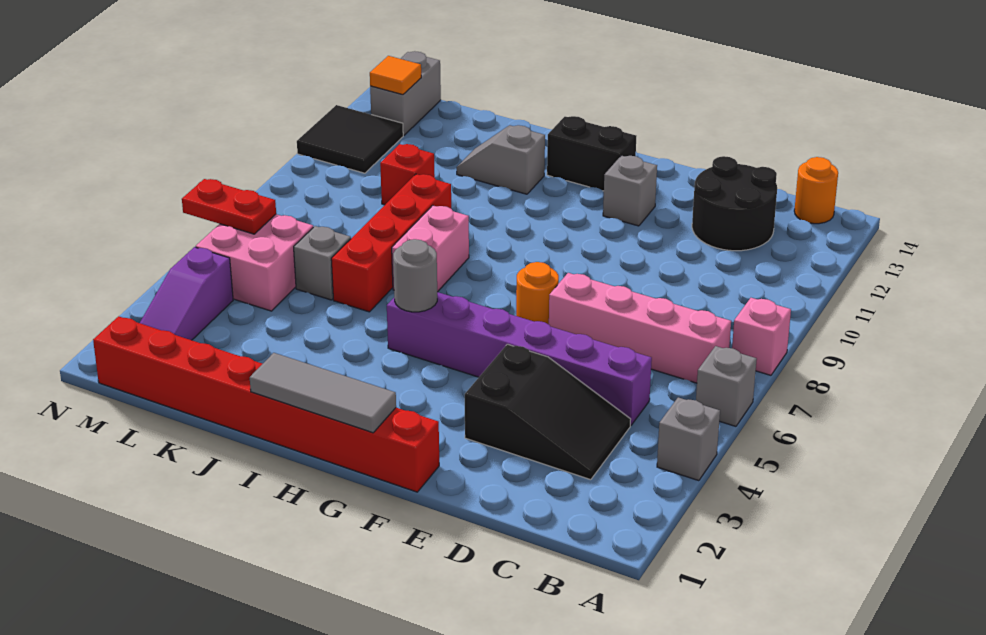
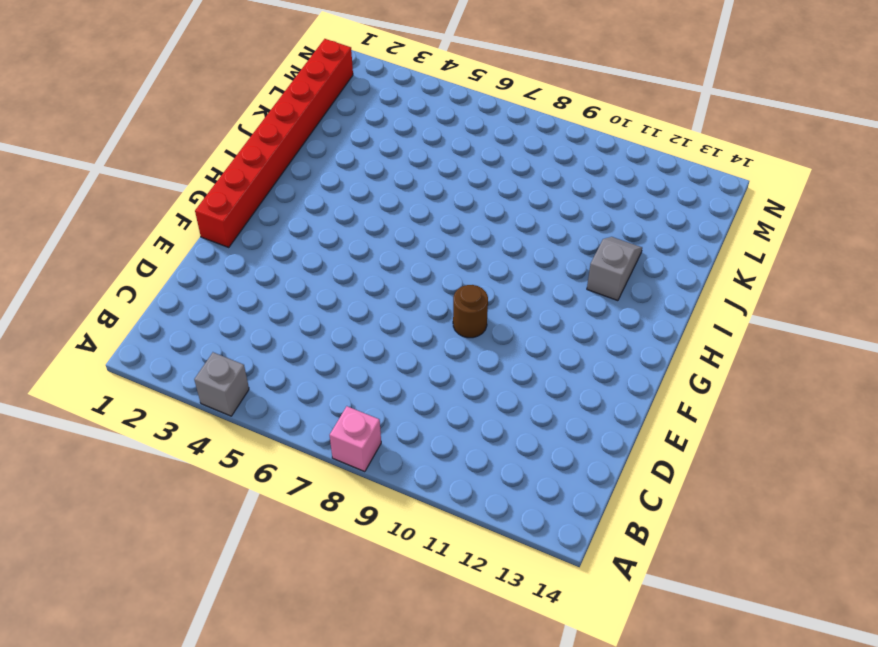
brown 1x1 round brick [453,285,488,338] -> none
none -> grey 1x1 brick [696,346,757,426]
none -> pink 1x4 brick [549,273,731,383]
none -> orange 1x1 round brick [794,157,838,224]

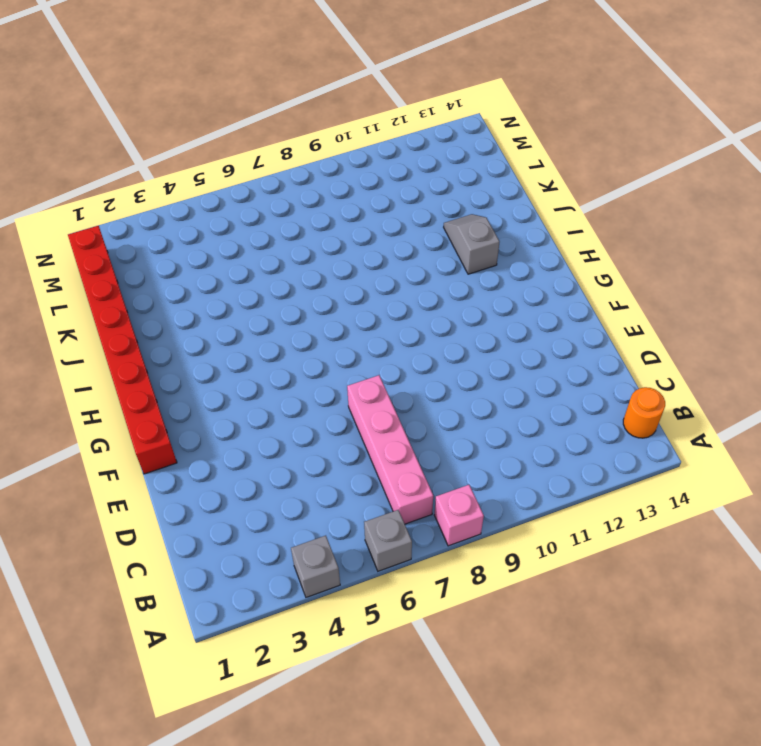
none -> black 2x3 slope [465,344,631,480]
none -> purple 1x6 brick [387,292,652,426]
none -> black 2x2 round brick [692,156,777,251]

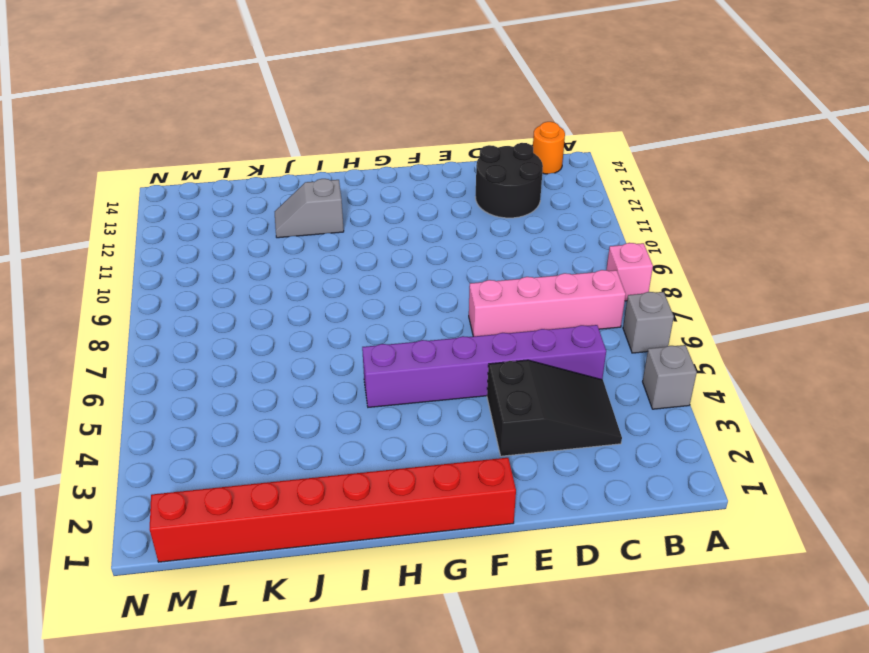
none -> orange 1x1 round brick [516,262,559,324]
none -> grey 1x1 brick [603,156,657,226]
none -> black 1x2 brick [547,116,636,191]

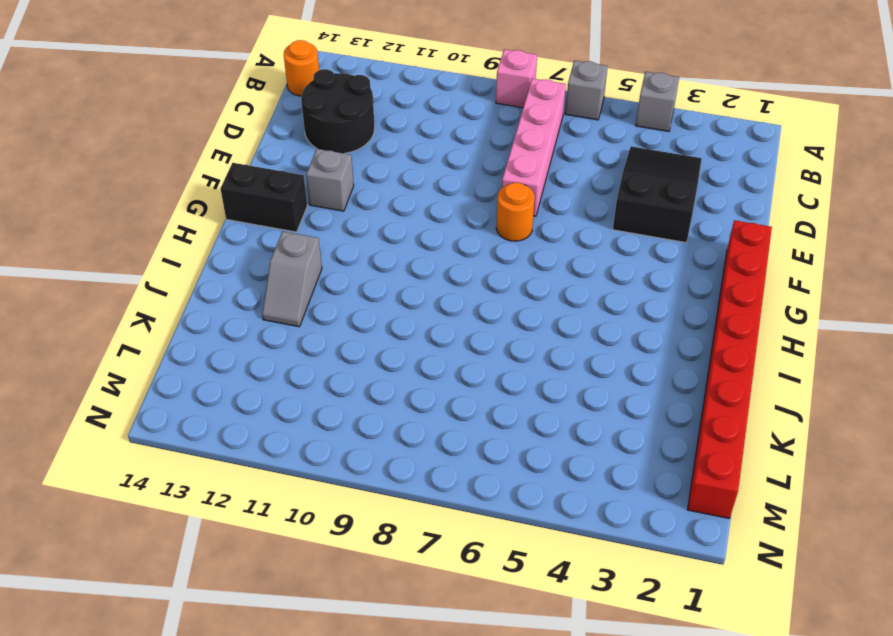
black 1x2 brick [221,163,307,232] -> black 1x2 brick turned to [547,116,636,191]
none -> purple 1x6 brick [387,292,652,426]
none -> pink 1x2 brick [392,205,469,292]
none -> red 1x4 brick [331,174,451,312]

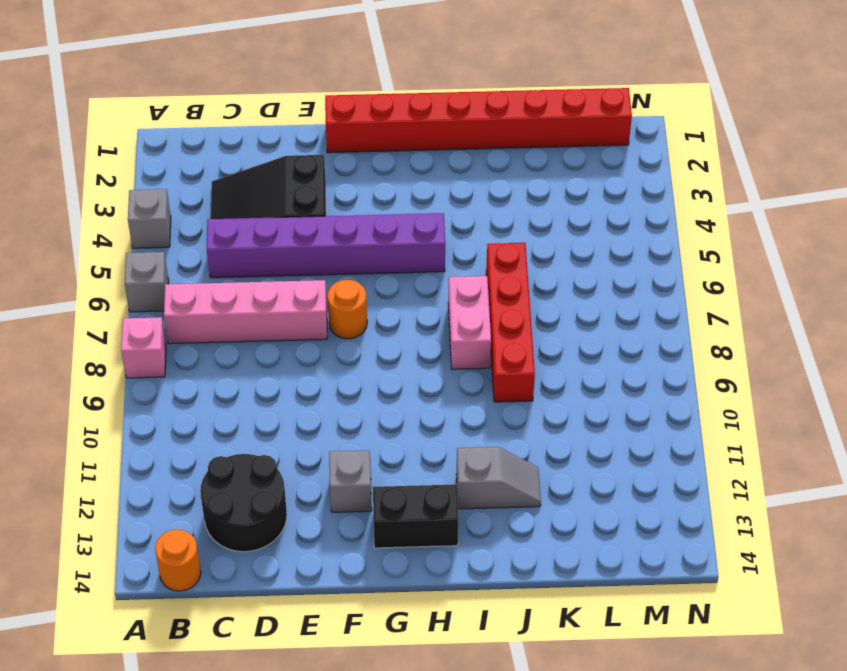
none -> grey 1x1 brick [294,226,351,300]
none -> red 1x1 brick [380,144,435,205]
none -> pink 2x2 brick [196,214,313,311]

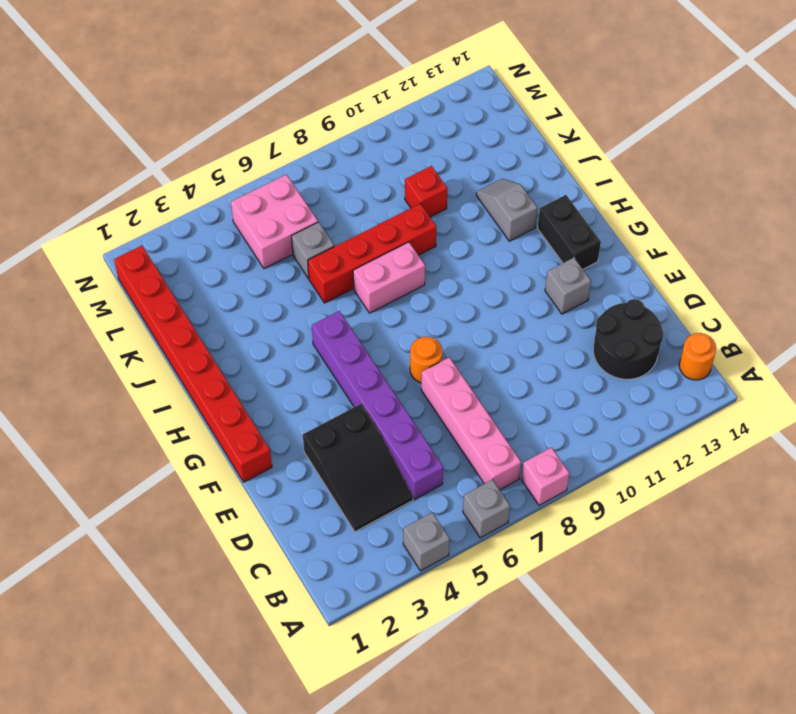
none -> purple 1x3 slope [140,247,233,340]
none -> black 2x2 tile [297,105,403,173]
none -> grey 1x2 brick [370,51,441,135]

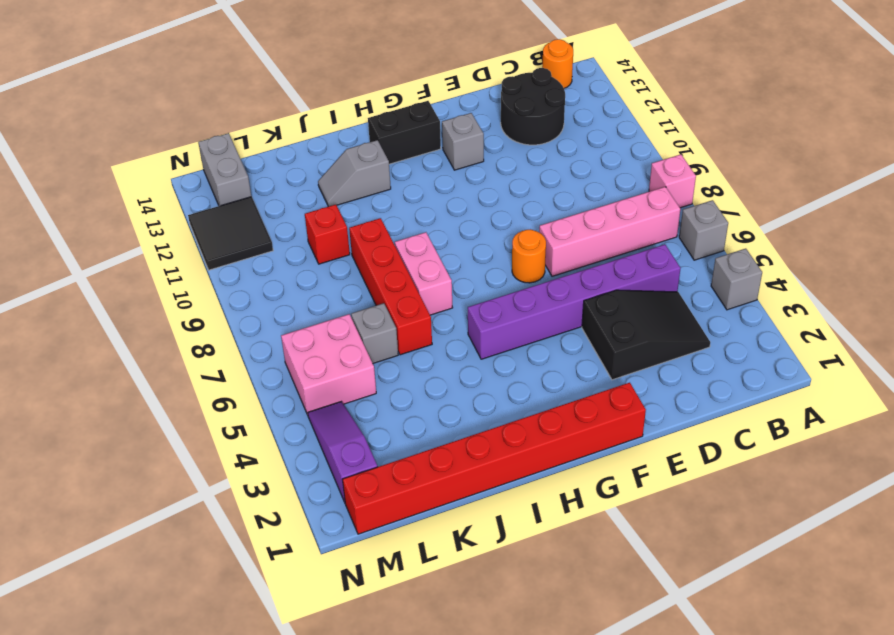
purple 1x3 slope [308,402,377,502] -> purple 1x3 slope turned to [140,247,233,340]
none -> grey 1x3 tile [250,353,396,433]
none -> grey 1x1 round brick [393,239,437,312]
none -> red 1x2 plate [182,179,276,234]

